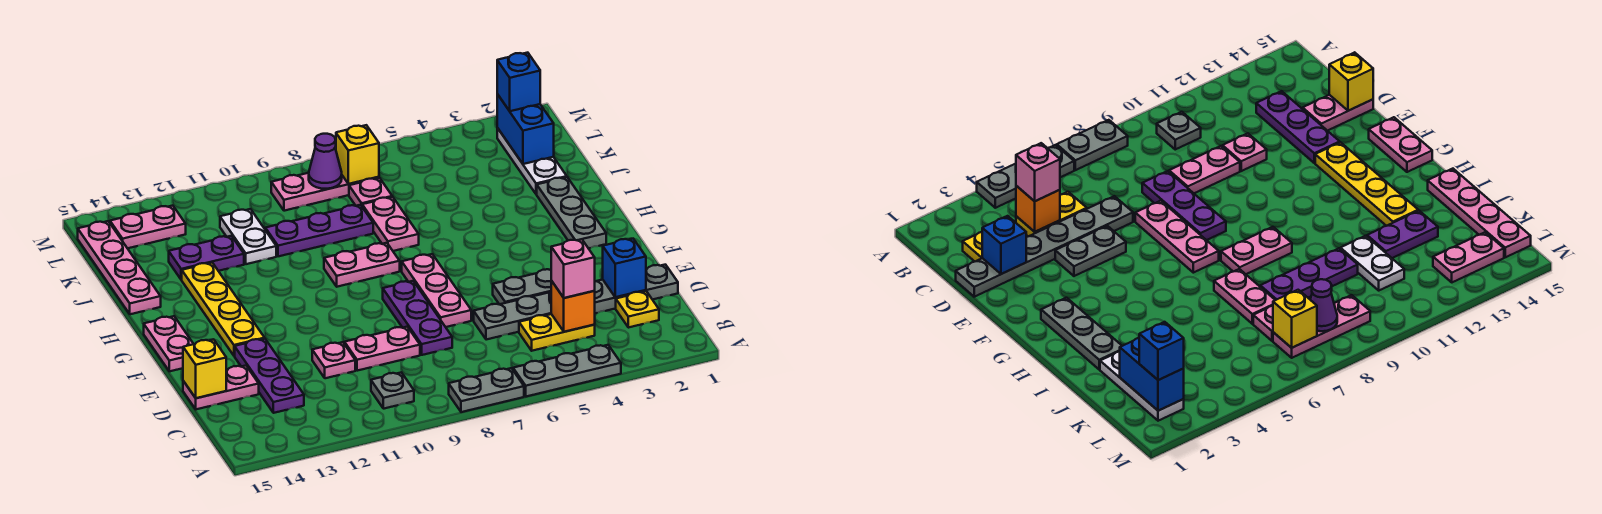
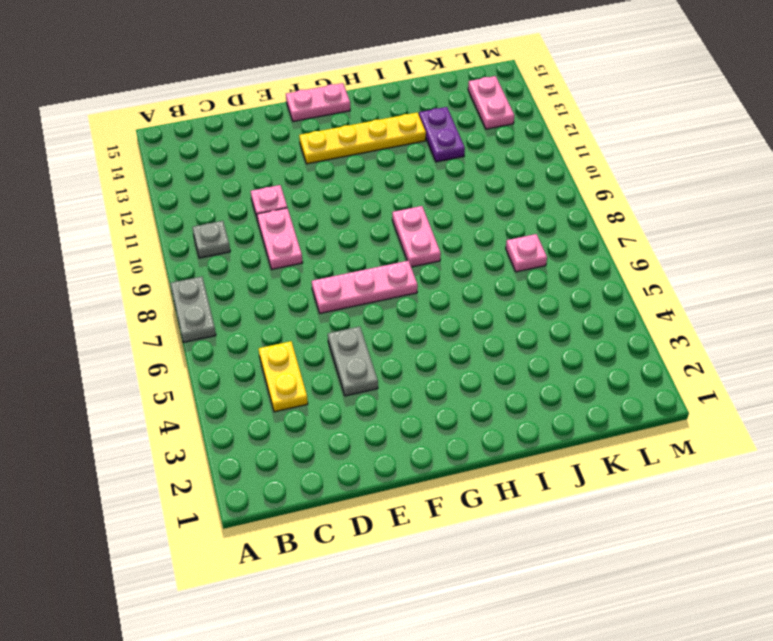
none -> grey 1x3 plate [513,345,621,397]
none -> yellow 1x1 plate [616,291,659,328]
none -> purple 1x3 plate [235,339,304,413]
none -> grey 1x6 plate [474,265,678,340]

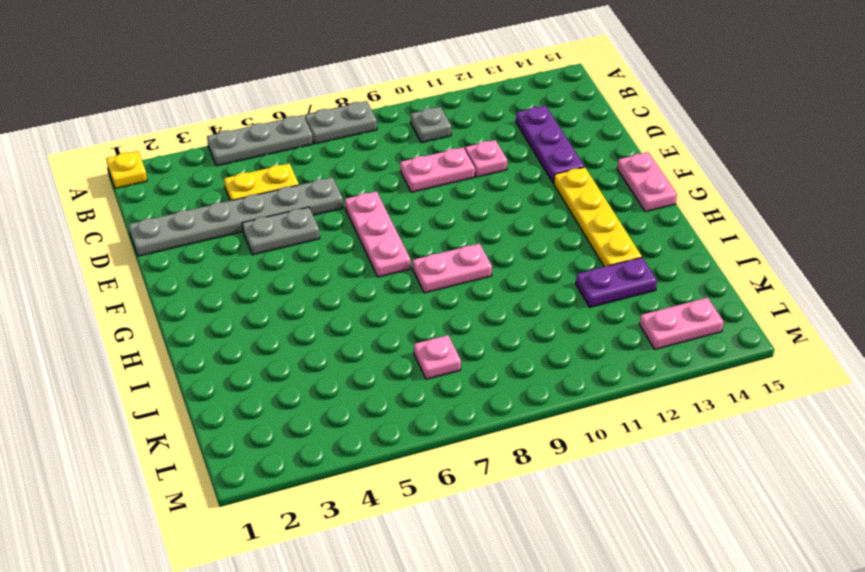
yellow 1x1 plate [106,151,147,188] -> yellow 1x1 plate moved to [616,291,659,328]
none -> purple 1x3 plate [383,281,452,355]
none -> pink 1x2 plate [183,366,259,409]
none -> grey 1x3 plate [537,177,606,248]
none -> pink 1x2 plate [362,197,419,251]

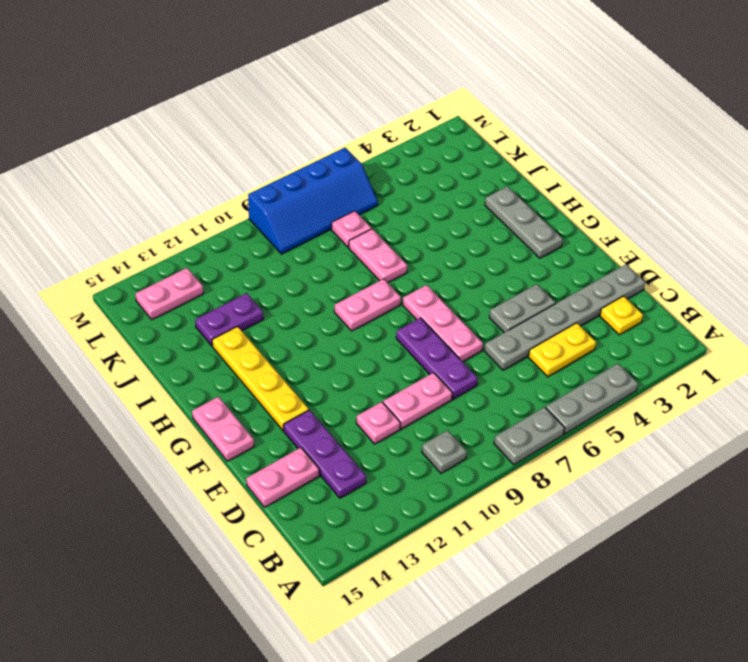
blue 2x4 slope [248,148,378,254] -> pink 1x3 plate [271,173,379,211]
none -> pink 1x4 plate [78,221,161,314]
none -> white 1x3 plate [497,128,567,194]
none -> purple 1x3 plate [265,205,373,256]
none -> white 1x2 plate [220,209,276,264]

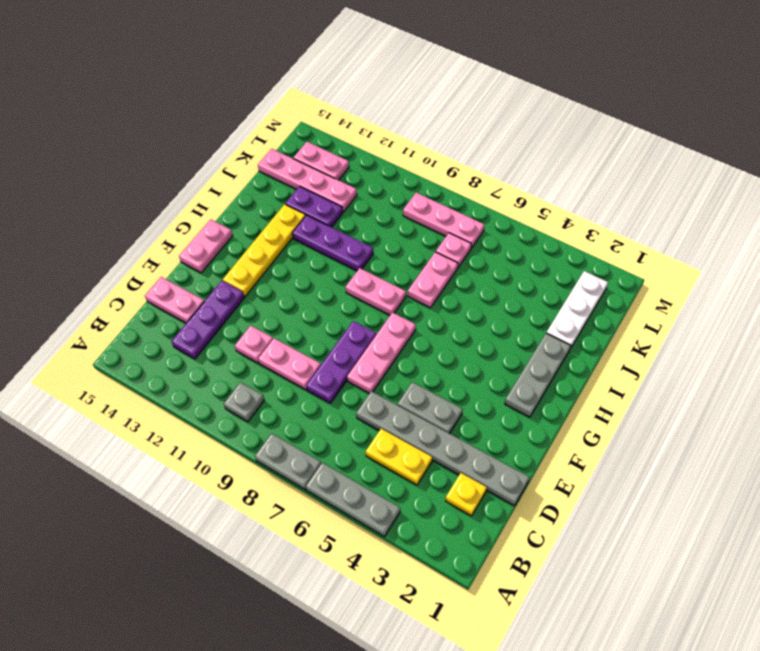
purple 1x3 plate [292,215,373,271] -> purple 1x3 plate moved to [265,205,373,256]
pink 1x4 plate [258,149,357,212] -> pink 1x4 plate turned to [78,221,161,314]
none -> white 1x2 plate [220,209,276,264]
none -> orange 1x1 brick [551,281,595,332]
none -> blue 1x1 brick [603,239,646,297]
none -> yellow 1x1 brick [183,339,226,398]

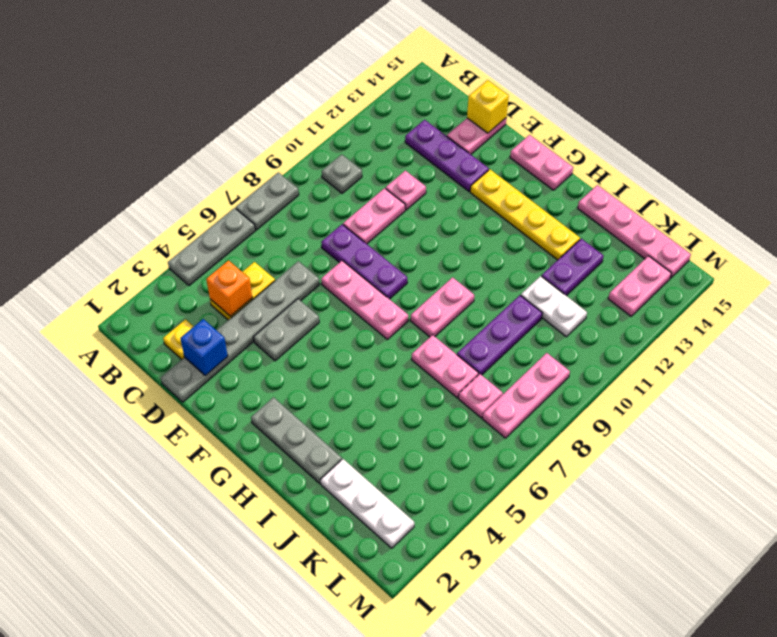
none -> blue 1x2 brick [497,94,554,164]
none -> yellow 1x1 brick [336,125,379,184]
none -> purple 1x1 cone [309,134,342,189]
none -> pink 1x1 brick [551,239,595,298]

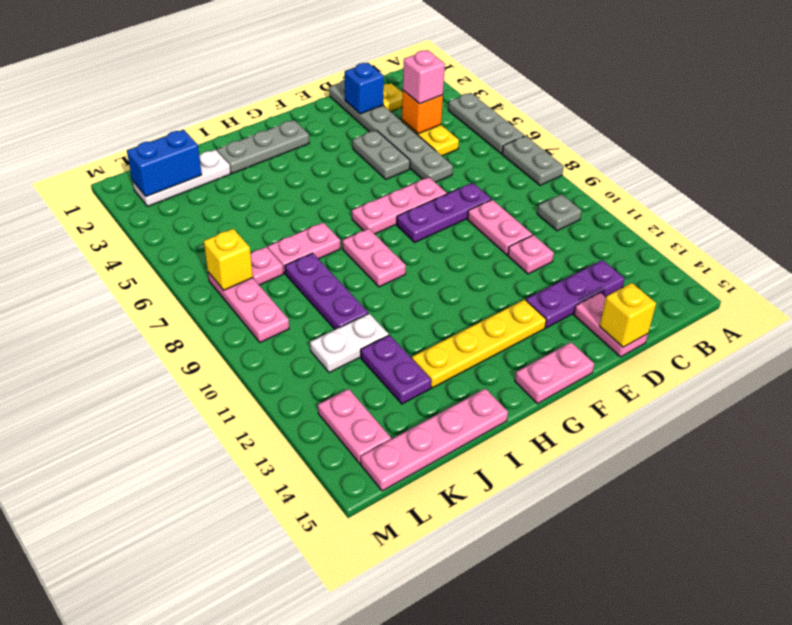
none -> purple 1x1 cone [309,134,342,189]
none -> blue 1x1 brick [497,53,540,111]

